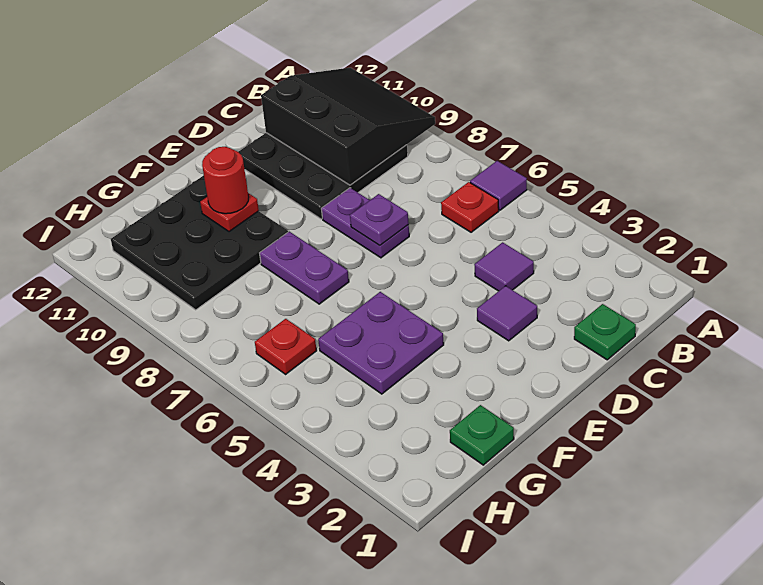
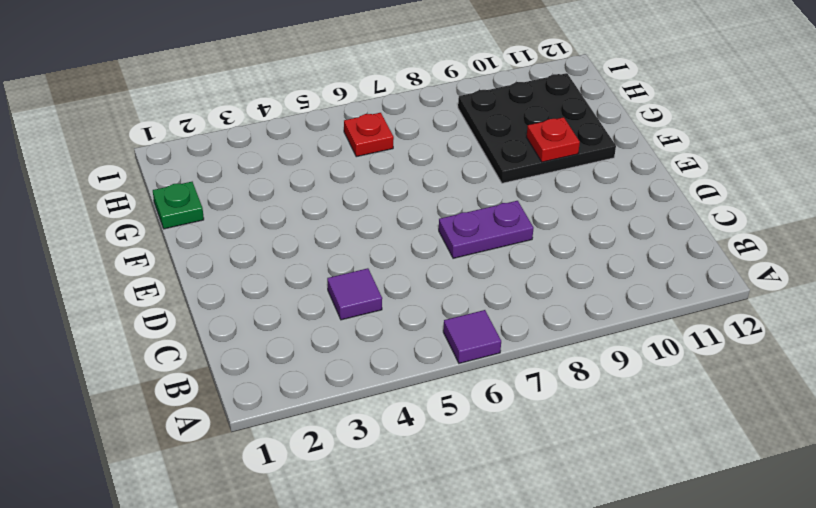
none -> red 1x1 plate [441,182,499,232]
none -> black 3x3 plate [239,133,408,219]
none -> green 1x1 plate [574,304,636,360]

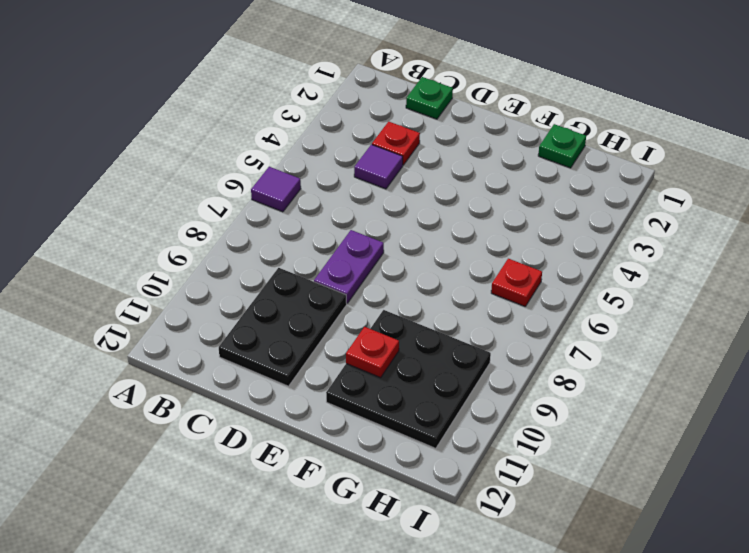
red 1x1 plate [372,122,420,165] -> red 1x1 plate moved to [441,182,499,232]
black 2x3 plate [219,268,347,386] -> black 3x3 plate [239,133,408,219]
none -> purple 1x1 tile [477,286,537,341]
none -> purple 2x2 plate [318,292,444,394]
none -> purple 1x2 plate [260,232,349,304]

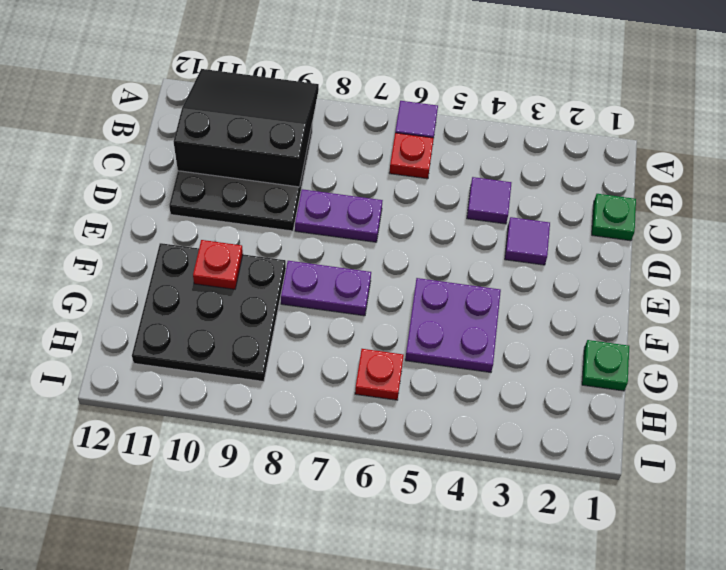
none -> purple 1x1 plate [350,194,409,246]
none -> red 1x1 round brick [202,147,249,214]

